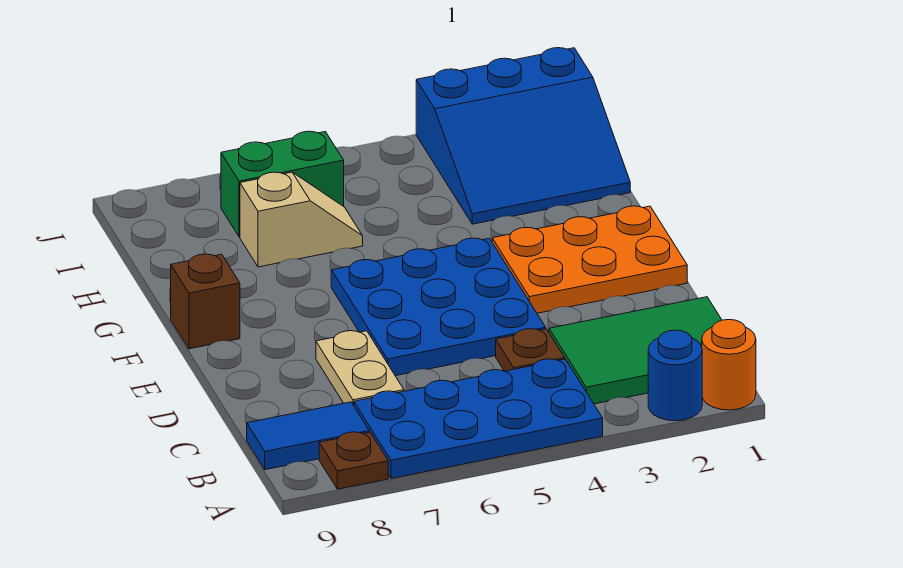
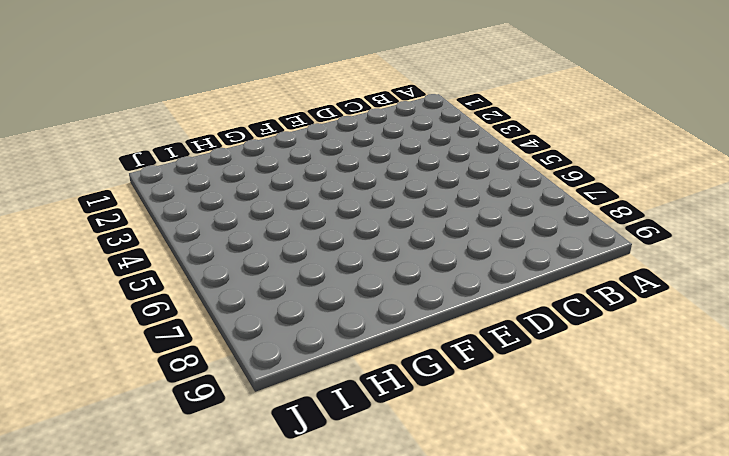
none -> orange 1x1 round brick [702,320,756,410]
none -> blue 1x1 round brick [648,330,702,421]
none -> blue 2x4 plate [354,359,603,478]

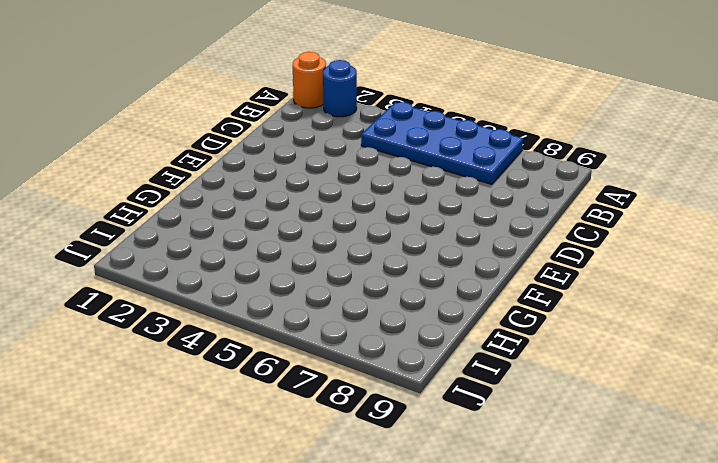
none -> brown 1x1 plate [319,432,388,489]
none -> green 2x3 tile [549,297,722,404]
none -> blue 1x2 tile [247,402,369,470]

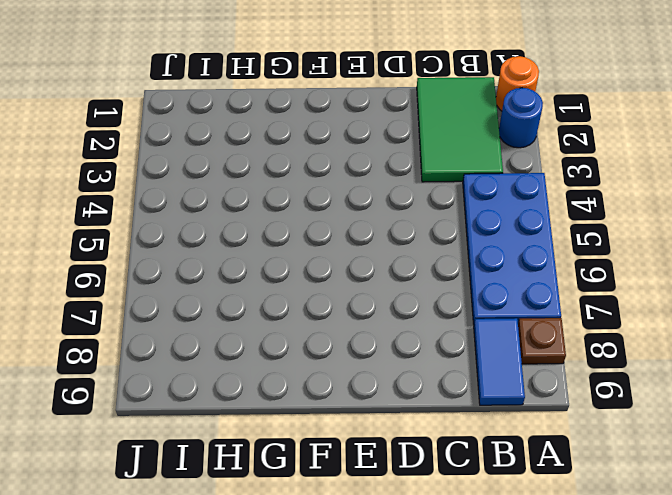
none -> brown 1x1 plate [496,329,565,371]
none -> tan 1x2 plate [316,331,404,405]
none -> blue 3x3 plate [331,238,546,376]

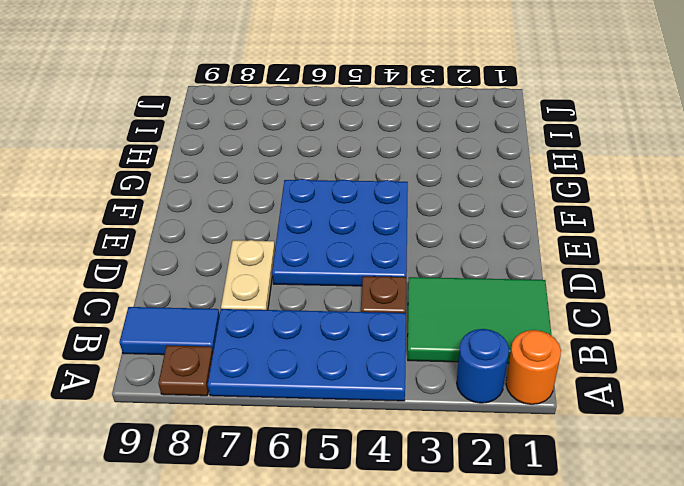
none -> orange 2x3 plate [492,206,687,313]
none -> brown 1x1 brick [171,254,240,349]
none -> blue 3x3 slope [416,48,630,224]

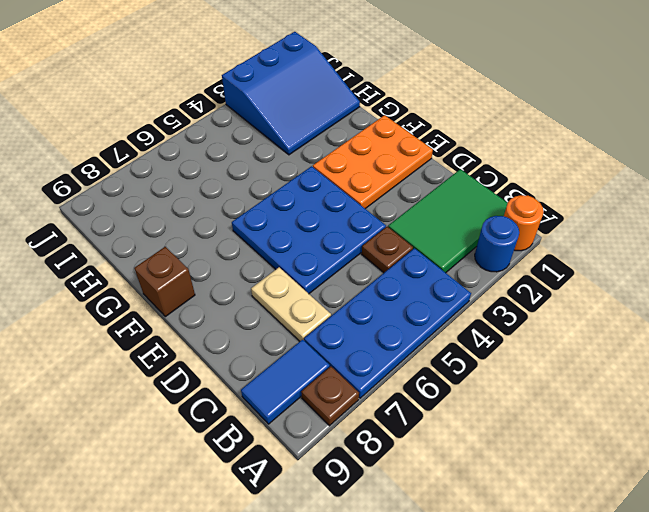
none -> tan 1x2 slope [240,172,363,267]
none -> green 1x2 brick [221,131,344,237]

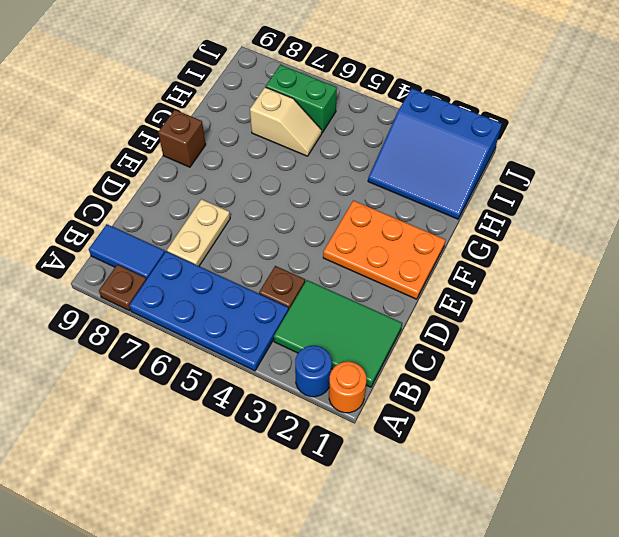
none -> blue 3x3 plate [331,238,546,376]

